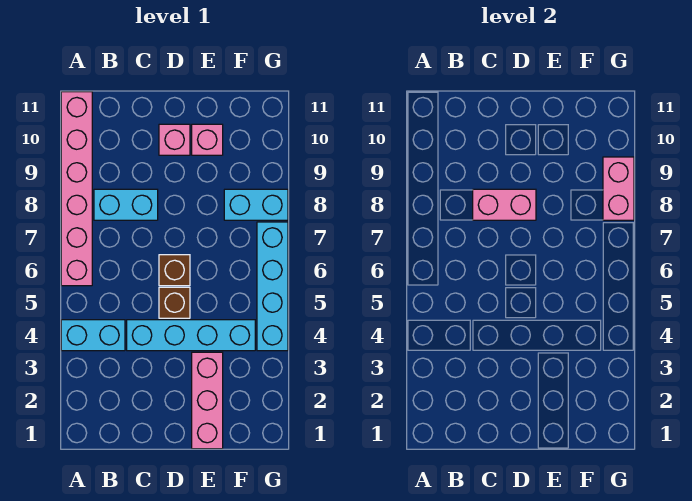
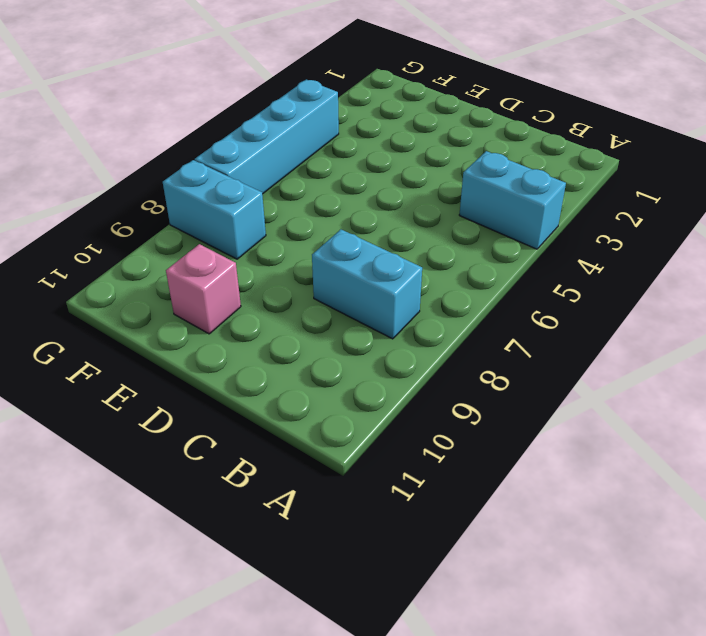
none -> pink 1x6 brick [61,92,92,286]
none -> cyan 1x4 brick [127,320,255,351]
none -> brown 1x1 brick [159,287,190,318]

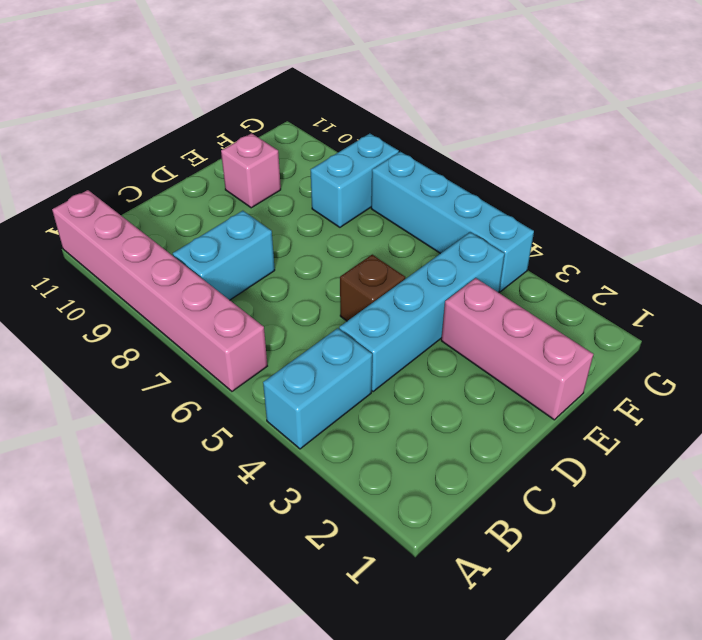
none -> brown 1x1 brick [159,255,190,286]
none -> pink 1x1 brick [159,124,190,155]
none -> pink 1x2 brick [473,189,536,220]

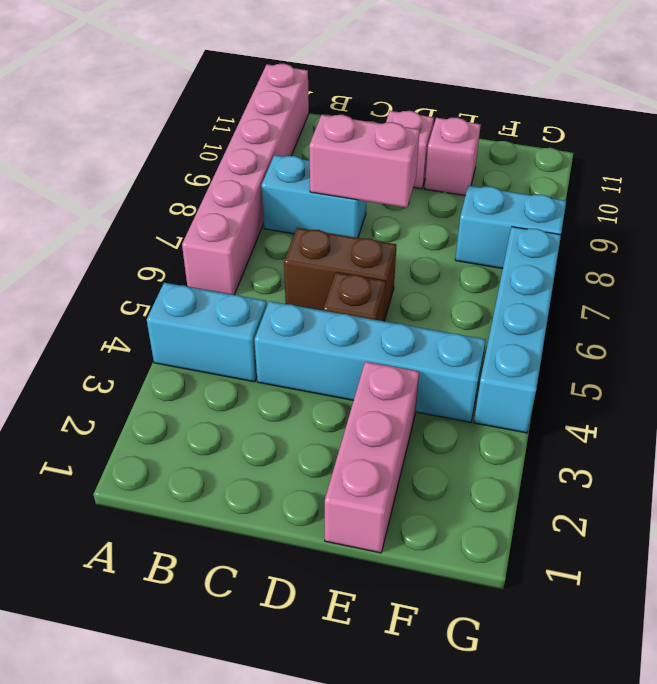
brown 1x2 brick [284,228,396,321] -> brown 1x1 brick [159,255,190,286]
none -> pink 1x2 brick [603,157,634,220]

